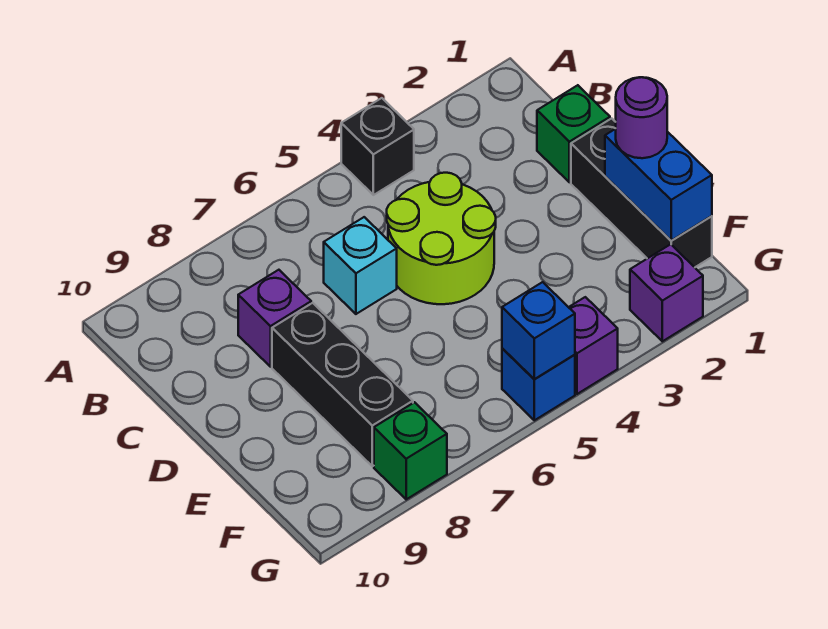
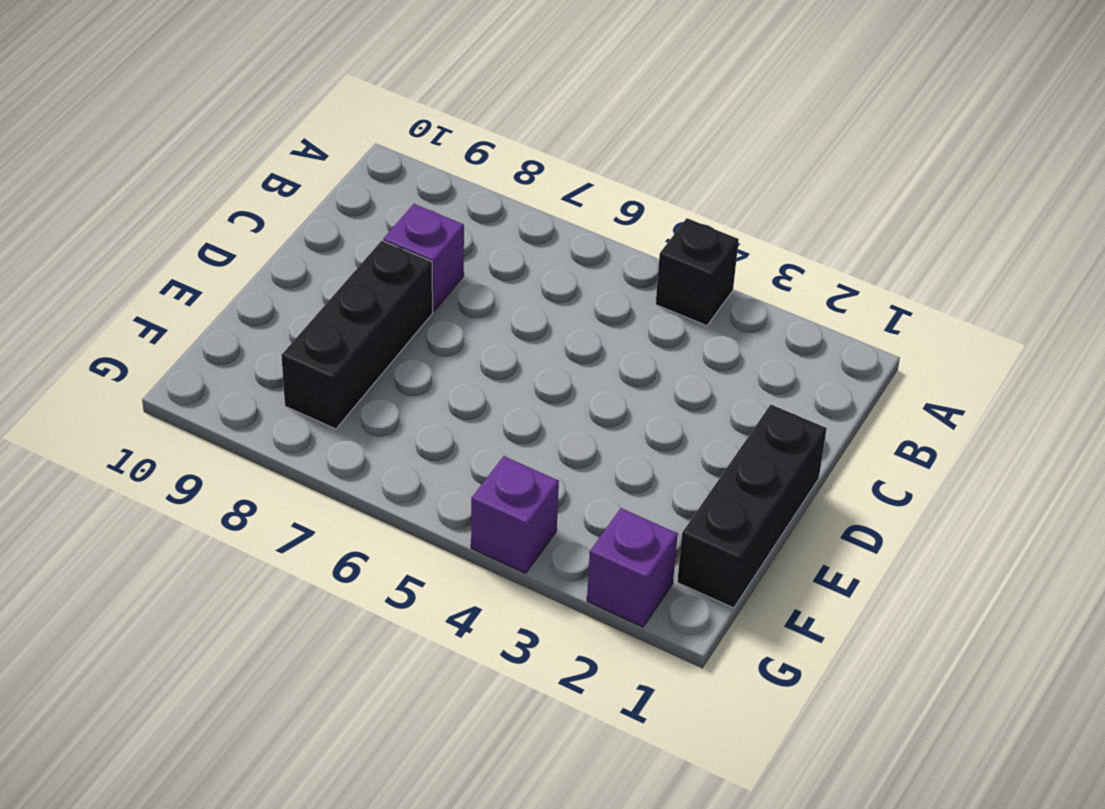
none -> green 1x1 brick [537,85,610,182]
none -> lime 2x2 round brick [387,173,496,304]
none -> cyan 1x1 brick [324,217,397,314]

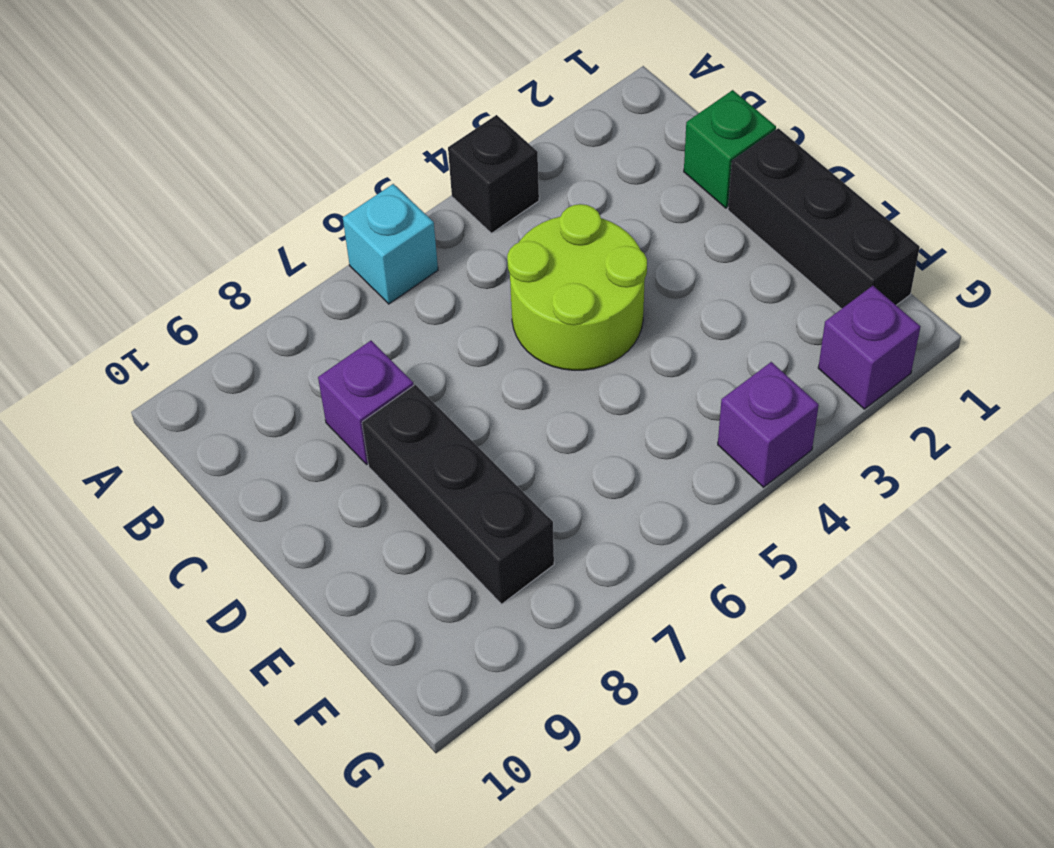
cyan 1x1 brick [343,184,438,304] -> cyan 1x1 brick moved to [324,217,397,314]
none -> blue 1x1 brick [502,349,575,420]
none -> green 1x1 brick [374,402,447,499]
none -> blue 1x2 brick [605,129,712,240]

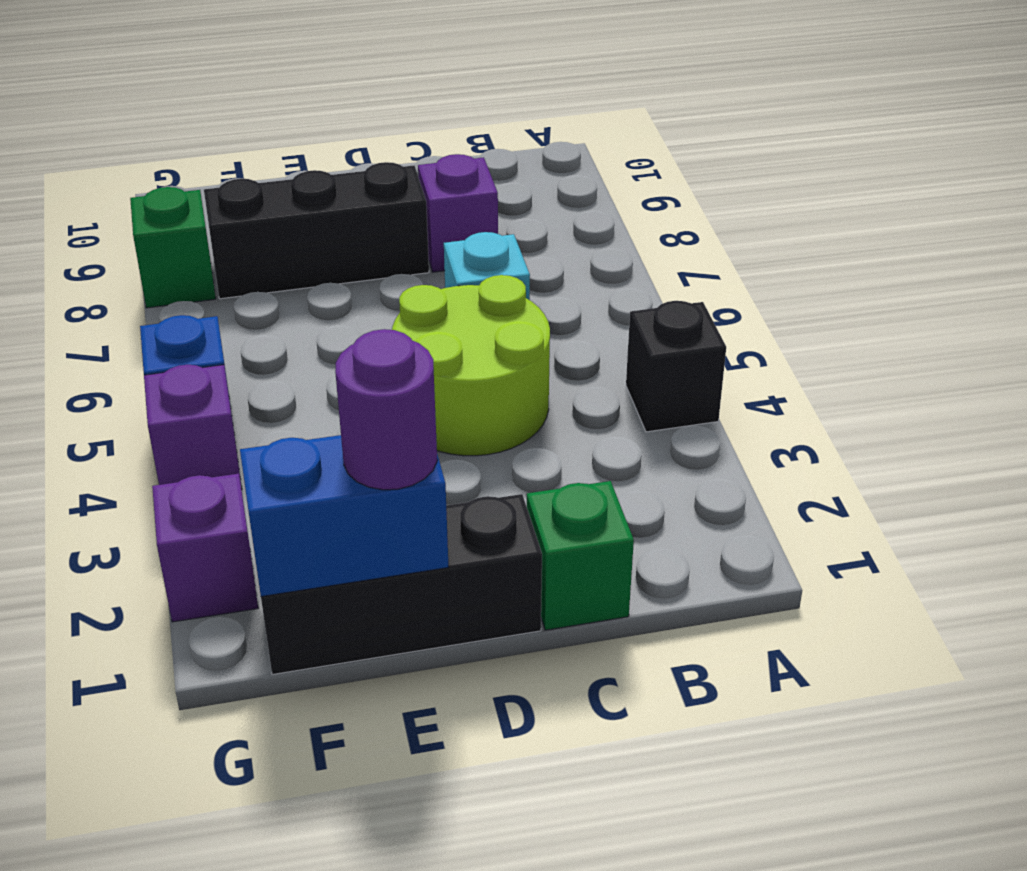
none -> blue 1x1 brick [502,282,575,379]

